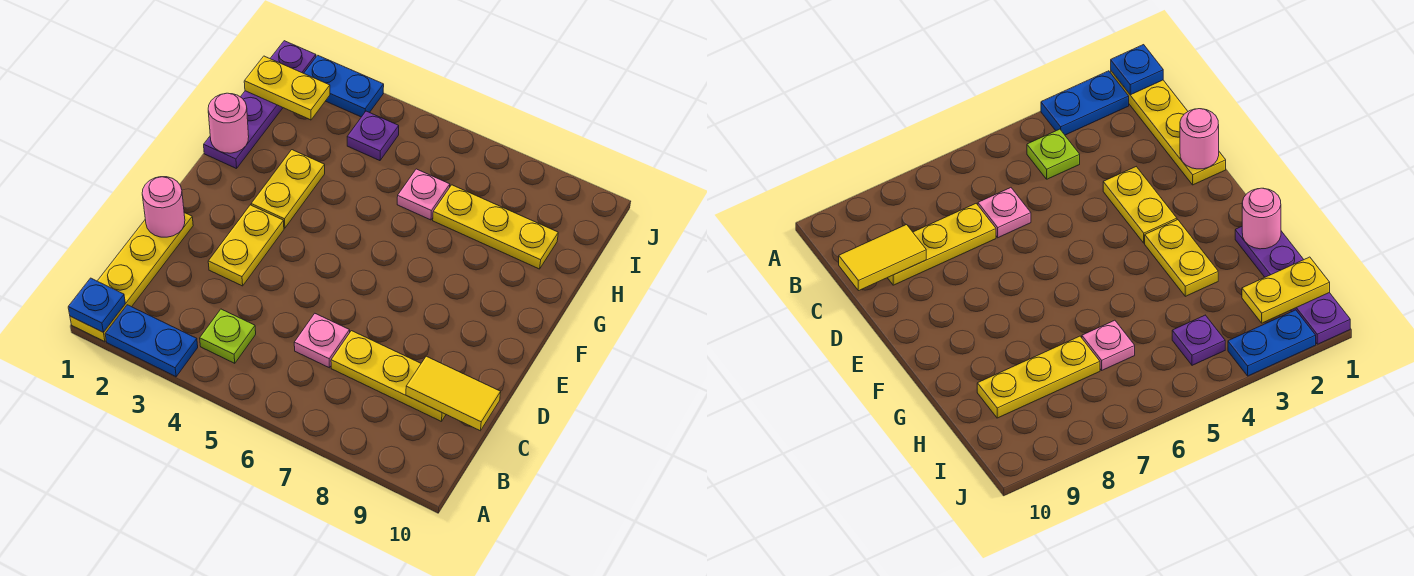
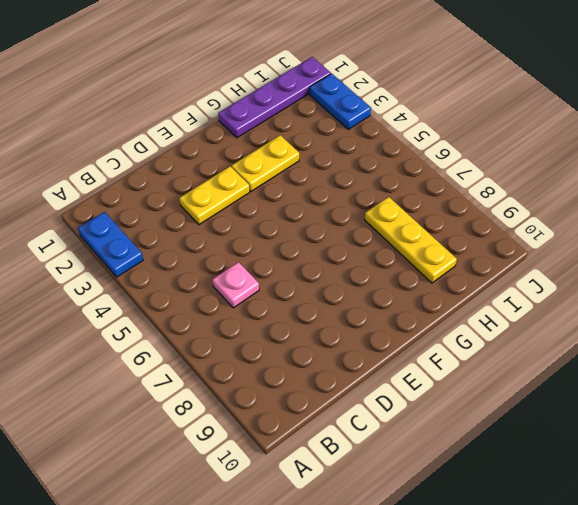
none -> yellow 1x4 plate [70,212,193,342]
none -> lime 1x1 plate [200,309,256,363]
none -> yellow 1x3 plate [331,331,446,422]

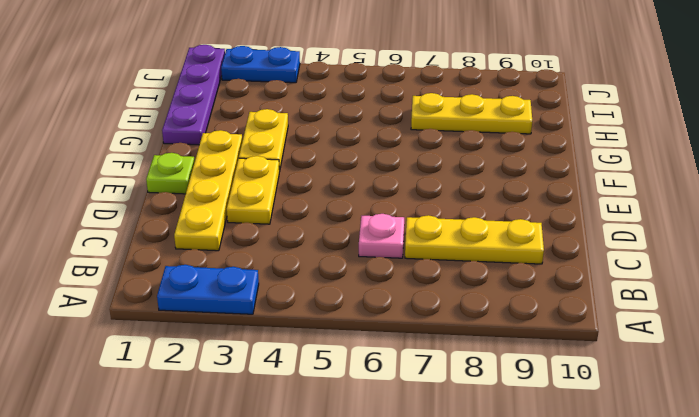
yellow 1x4 plate [174,130,242,251] -> yellow 1x4 plate moved to [70,212,193,342]
lime 1x1 plate [146,153,195,194] -> lime 1x1 plate moved to [200,309,256,363]
none -> pink 1x1 plate [397,169,450,220]
none -> purple 1x1 plate [347,111,399,161]
none -> blue 1x1 plate [68,278,125,332]

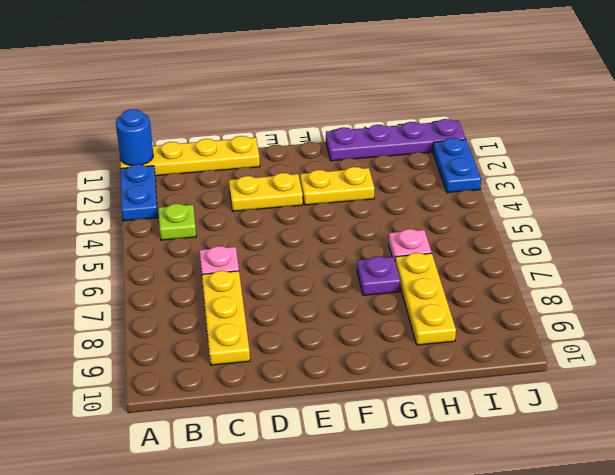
blue 1x1 round brick [116,109,153,166] -> blue 1x1 plate [68,278,125,332]
purple 1x1 plate [357,256,400,295] -> purple 1x1 plate moved to [347,111,399,161]
none -> yellow 1x2 tile [406,356,501,431]
none -> pink 1x1 round brick [142,177,185,237]
none -> pink 1x1 round brick [208,93,249,153]

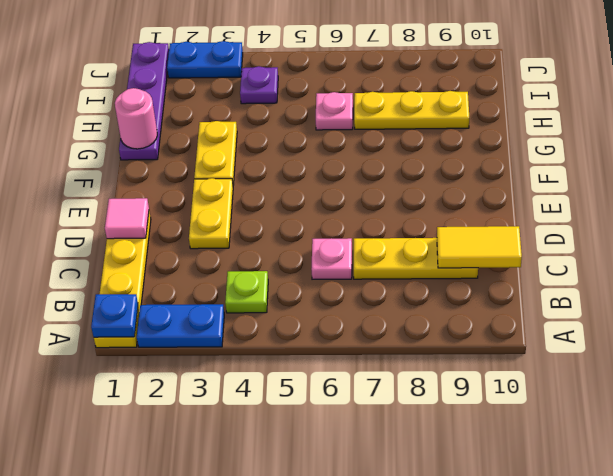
pink 1x1 tile [105,198,149,239] -> pink 1x1 round brick [142,177,185,237]
none -> yellow 1x2 plate [244,56,330,120]

